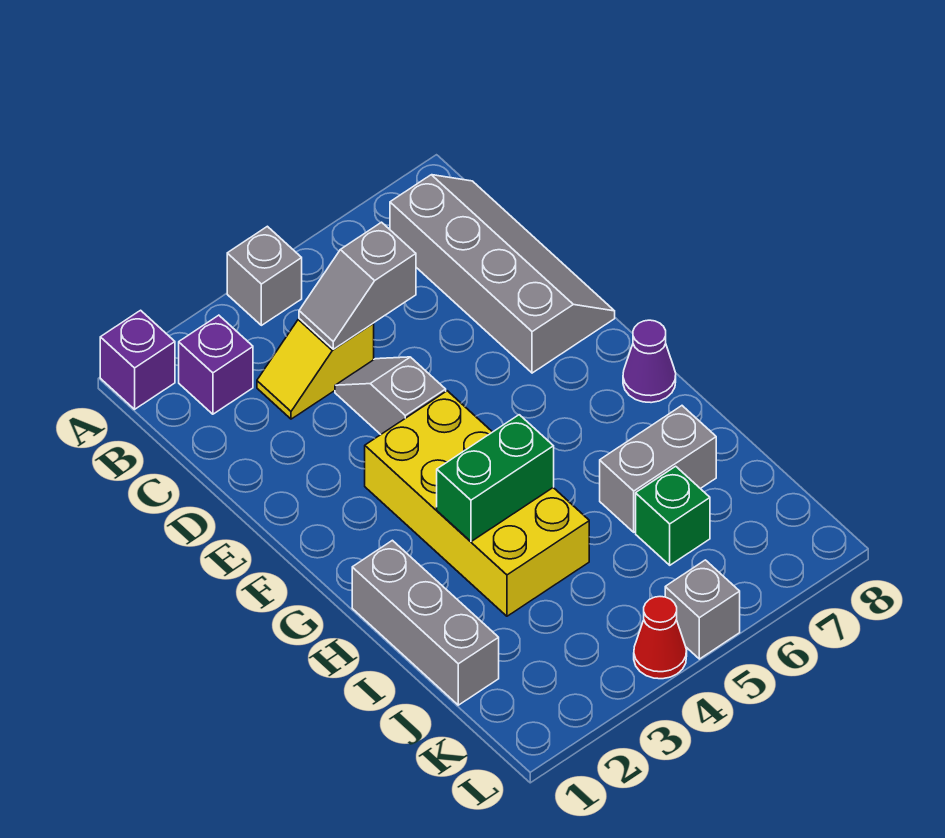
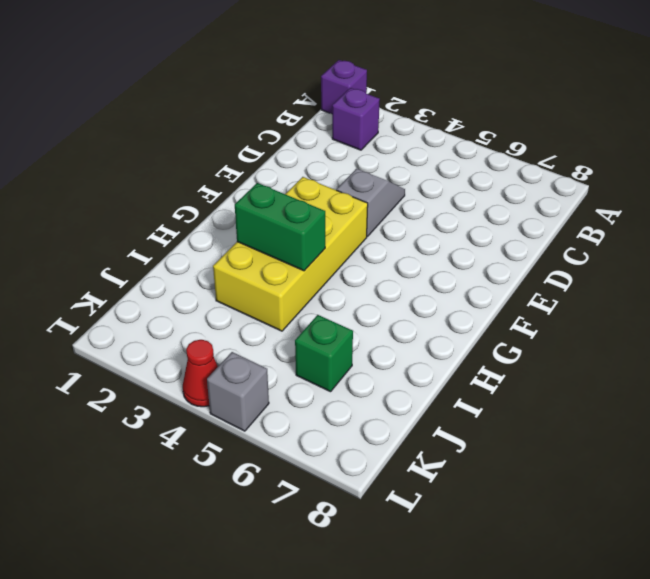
none -> grey 1x1 brick [227,226,302,325]
none -> grey 2x4 slope [390,175,615,373]
none -> yellow 1x2 slope [257,319,374,419]

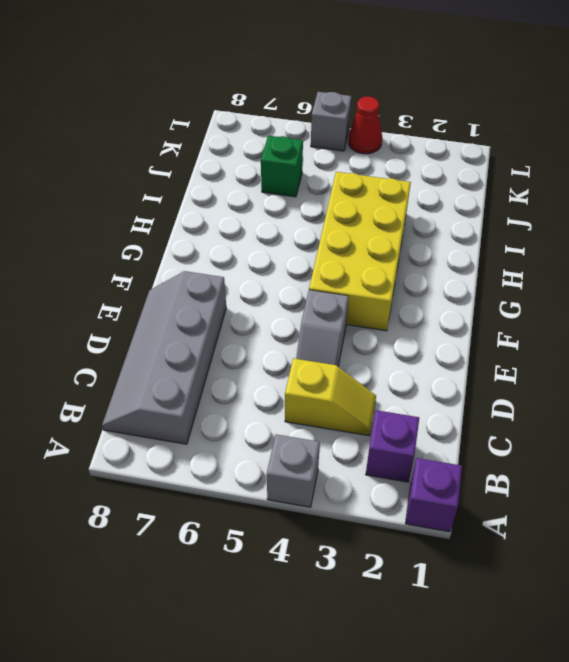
none -> purple 1x1 cone [623,320,676,403]
none -> grey 1x3 brick [352,540,499,705]
none -> grey 1x2 brick [600,406,716,532]

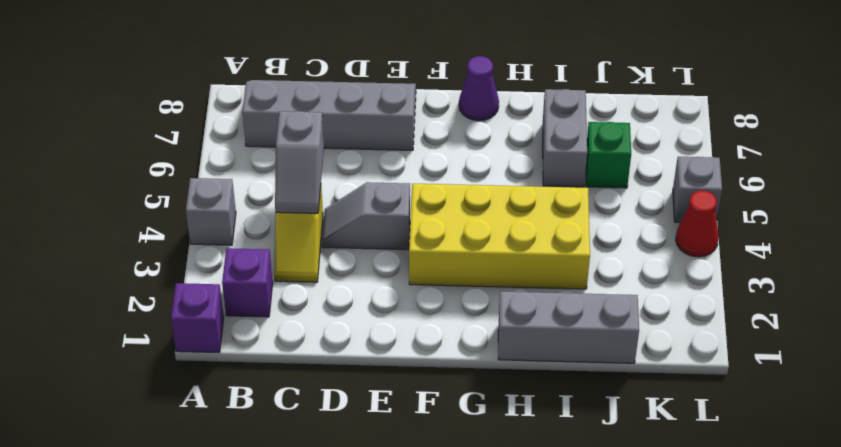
none -> green 1x2 brick [437,415,554,542]

